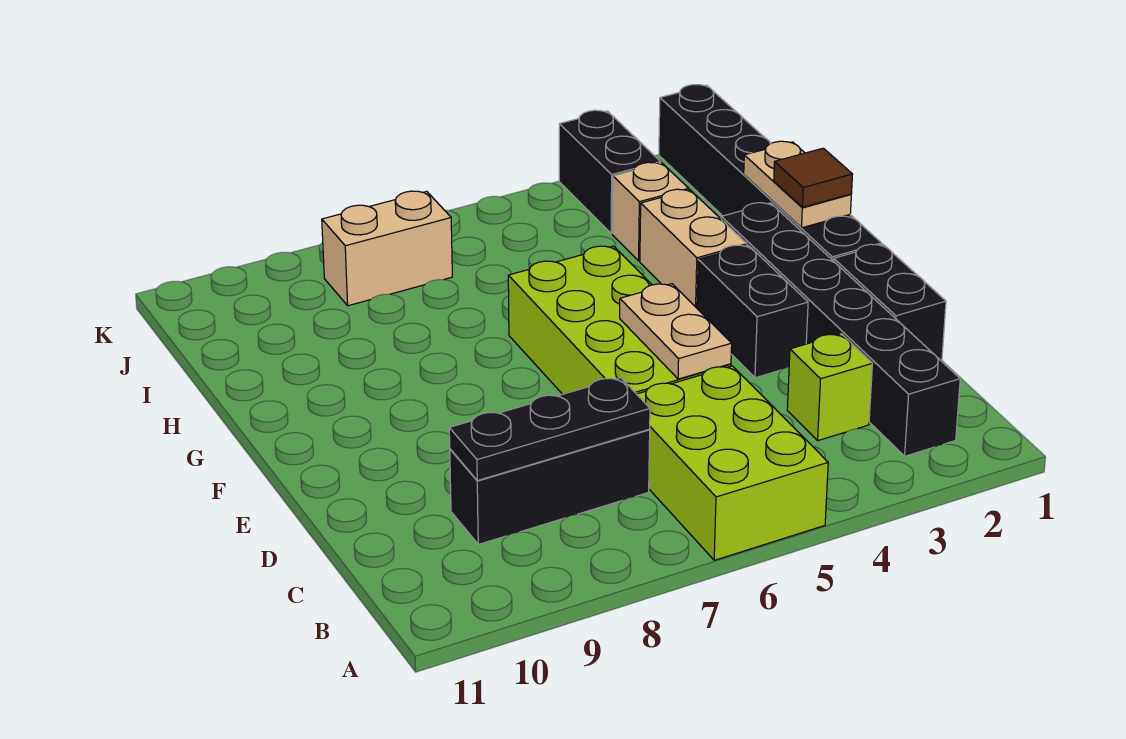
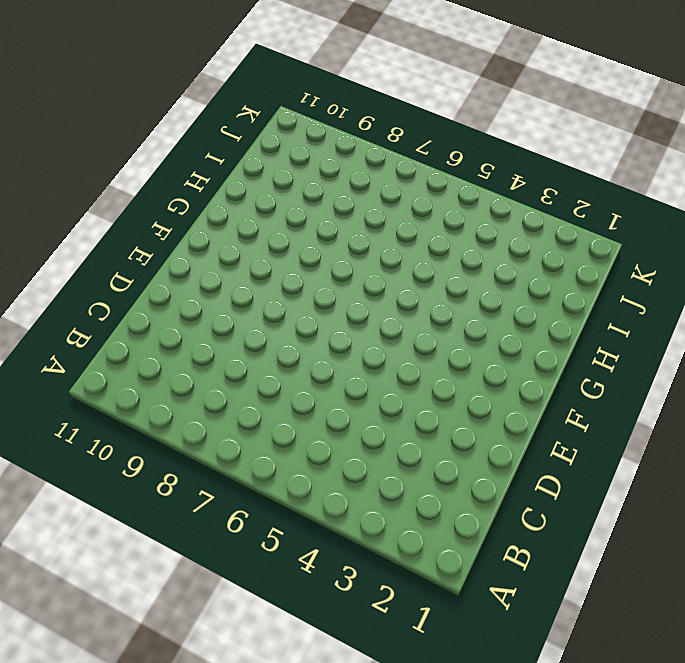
none -> lime 2x3 brick [637,366,828,560]
none -> black 1x6 brick [721,203,960,456]
none -> lime 1x1 brick [787,334,872,440]

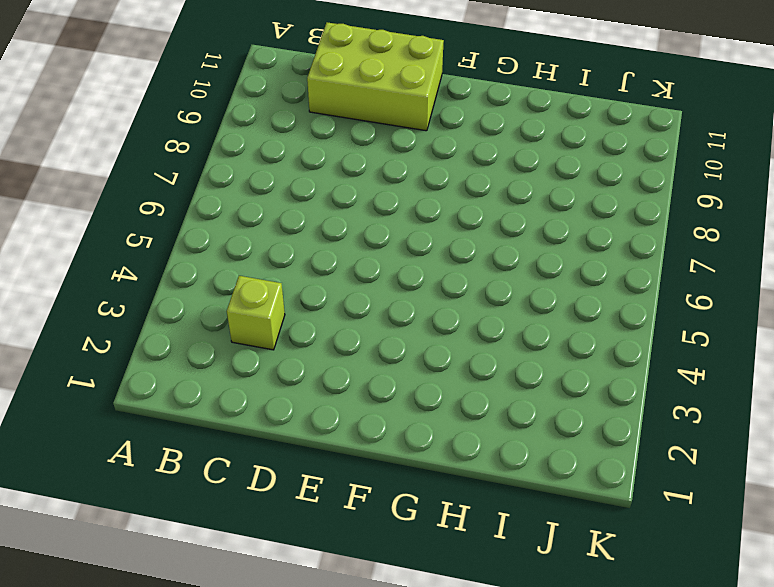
lime 2x3 brick [307,22,444,131] -> lime 2x3 brick moved to [637,366,828,560]
none -> black 1x6 brick [721,203,960,456]
none -> black 1x3 brick [450,430,650,544]
none -> black 1x2 brick [834,244,946,361]

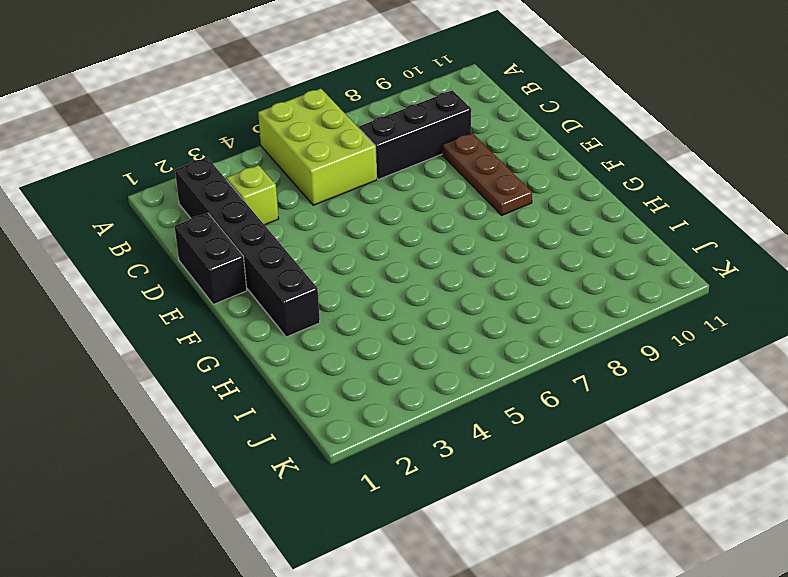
brown 1x3 plate [442,133,532,215] -> none
none -> lime 2x4 brick [508,246,731,394]
none -> black 1x2 brick [697,245,808,378]
none -> black 1x6 brick [659,85,881,261]

